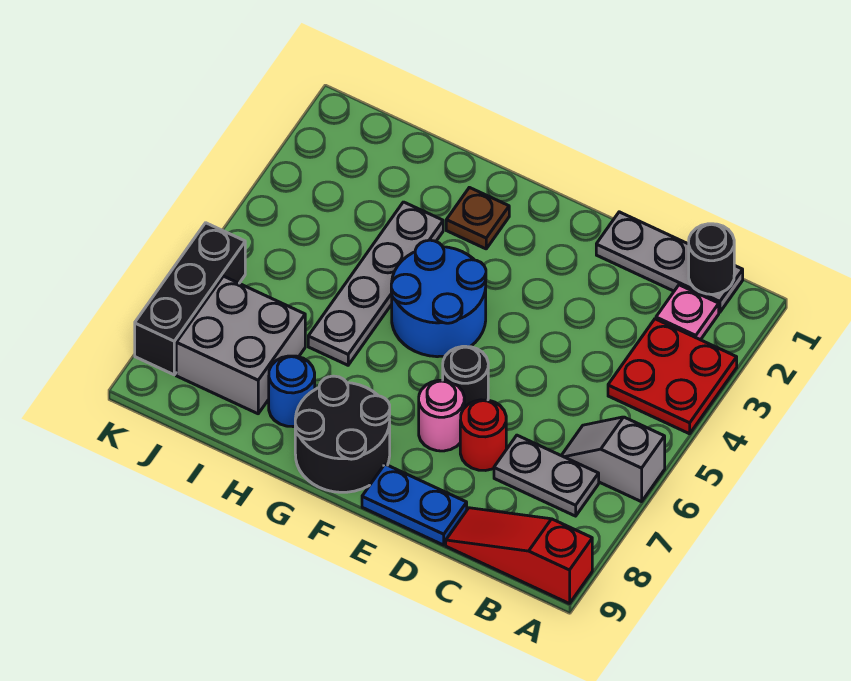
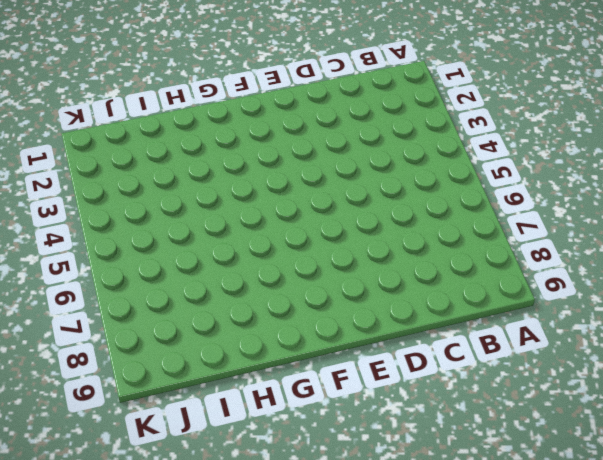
none -> red 2x2 plate [608,319,737,434]
none -> grey 1x2 slope [561,417,665,502]
none -> red 1x3 slope [446,508,592,604]

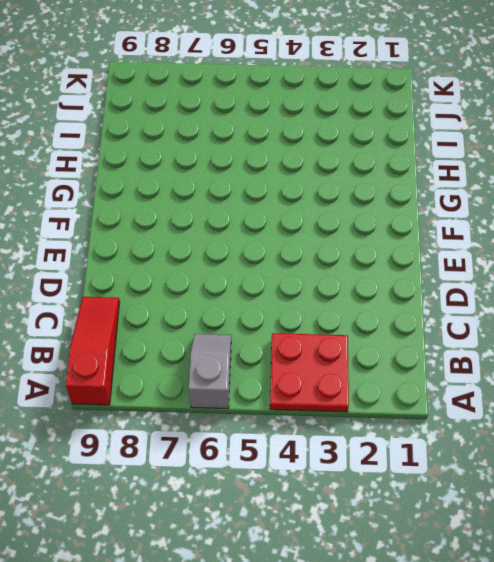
none -> grey 1x3 plate [596,212,743,312]
none -> pink 1x1 plate [656,285,719,340]
none -> grey 1x2 plate [494,435,599,516]

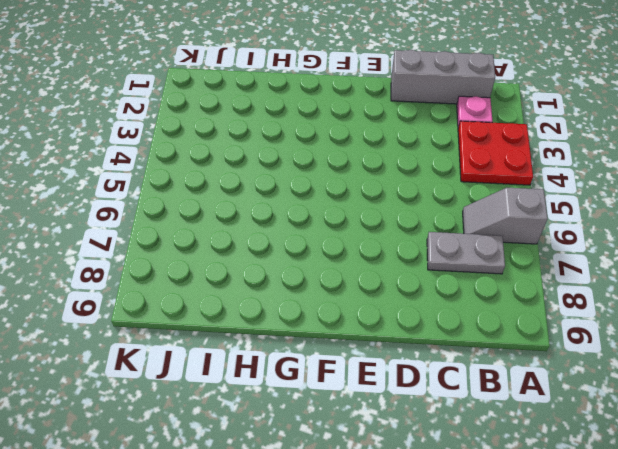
grey 1x3 brick [391,50,495,104] -> grey 1x3 plate [596,212,743,312]
none -> red 1x3 slope [446,508,592,604]
none -> red 1x1 round brick [460,400,506,470]
none -> blue 1x2 plate [362,464,467,545]

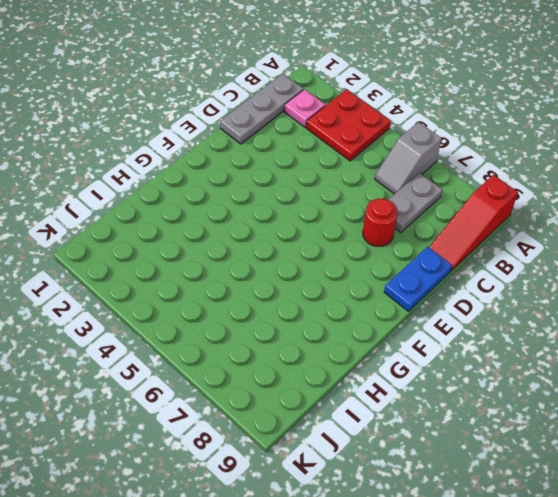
none -> black 1x1 round brick [443,346,488,408]
none -> pink 1x1 round brick [419,380,464,451]
none -> blue 2x2 round brick [391,240,486,357]

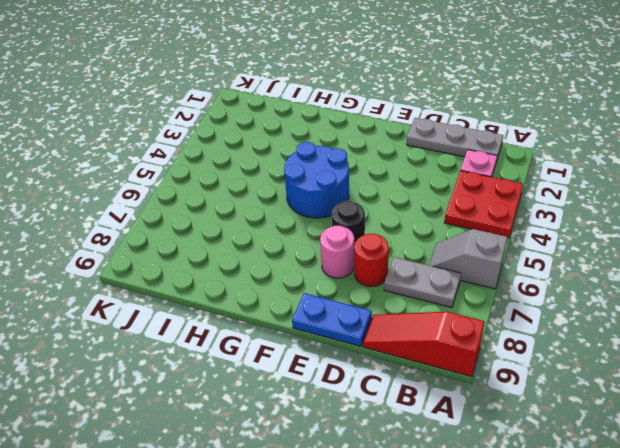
none -> black 2x2 round brick [295,376,390,492]
none -> brown 1x1 plate [446,187,509,249]
none -> grey 1x4 plate [308,202,443,365]

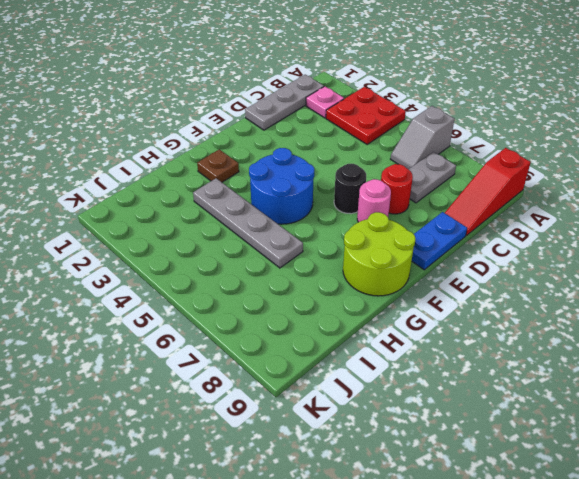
lime 2x2 round brick [343,212,415,296] -> black 2x2 round brick [295,376,390,492]
none -> blue 1x1 round brick [269,356,315,427]
none -> grey 2x2 brick [176,276,305,414]
none -> black 1x3 brick [135,223,245,375]

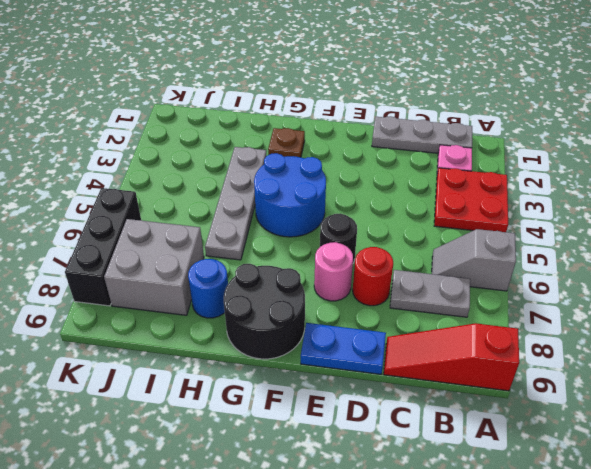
none -> black 1x1 round brick [689,224,734,294]

